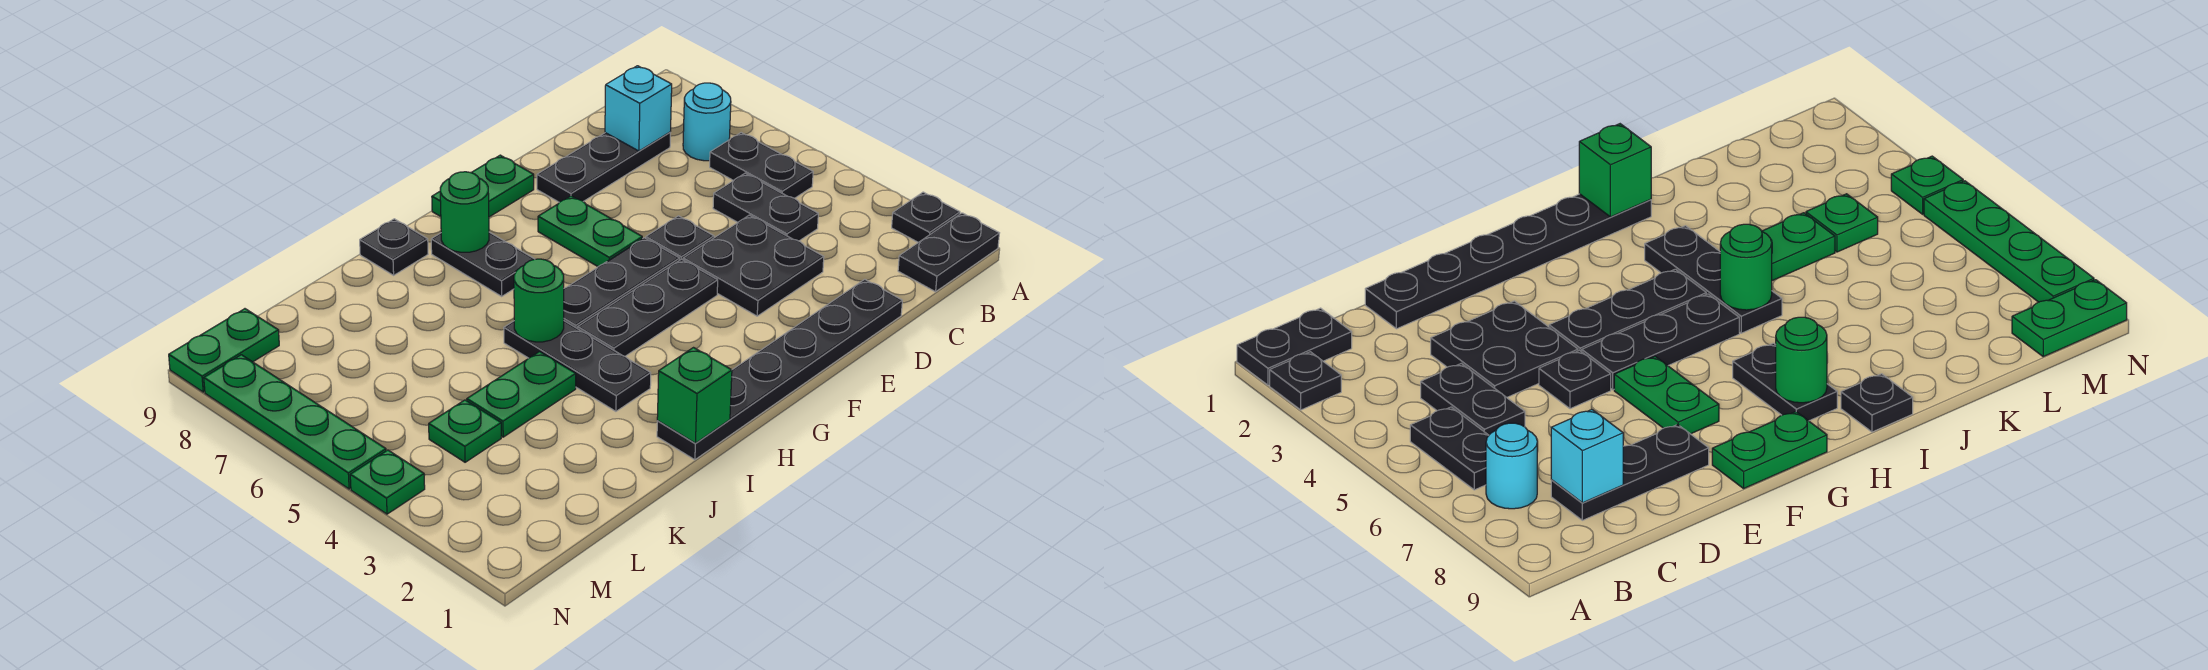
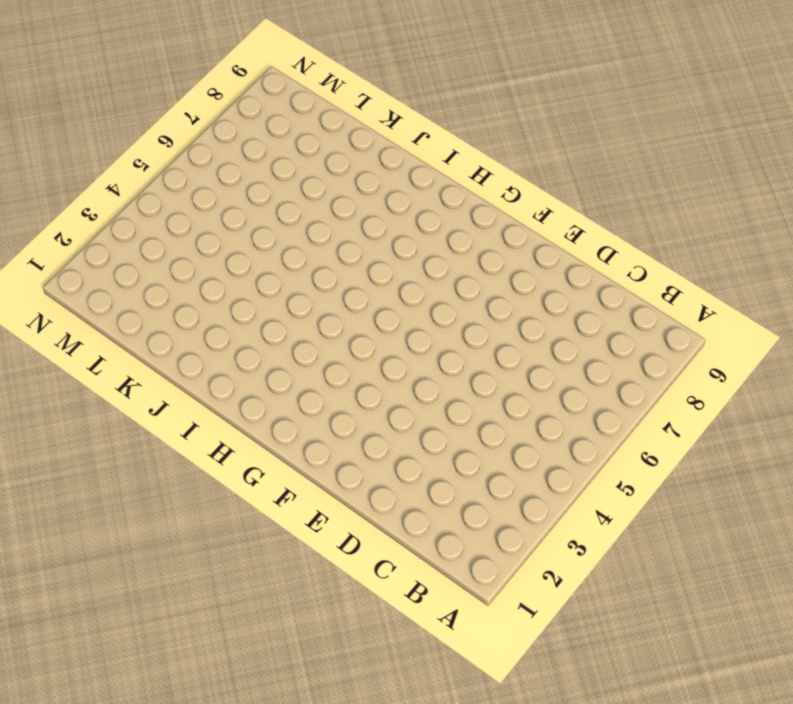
none -> black 1x2 plate [898,213,999,292]
none -> black 1x1 plate [892,192,960,243]
none -> black 1x2 plate [710,133,813,198]

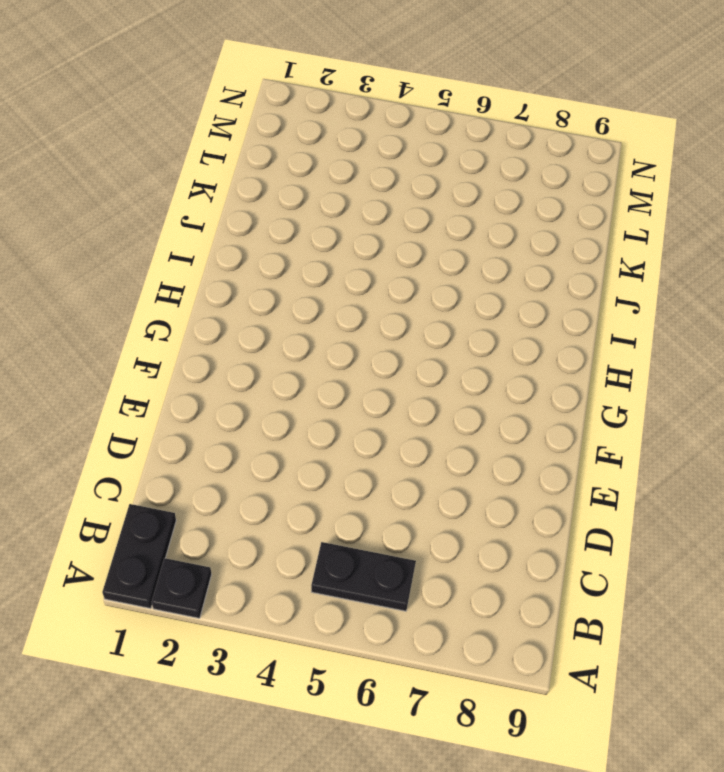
none -> cyan 1x1 round brick [683,83,731,161]
none -> black 1x2 plate [713,173,818,241]
none -> black 1x3 plate [537,132,671,202]

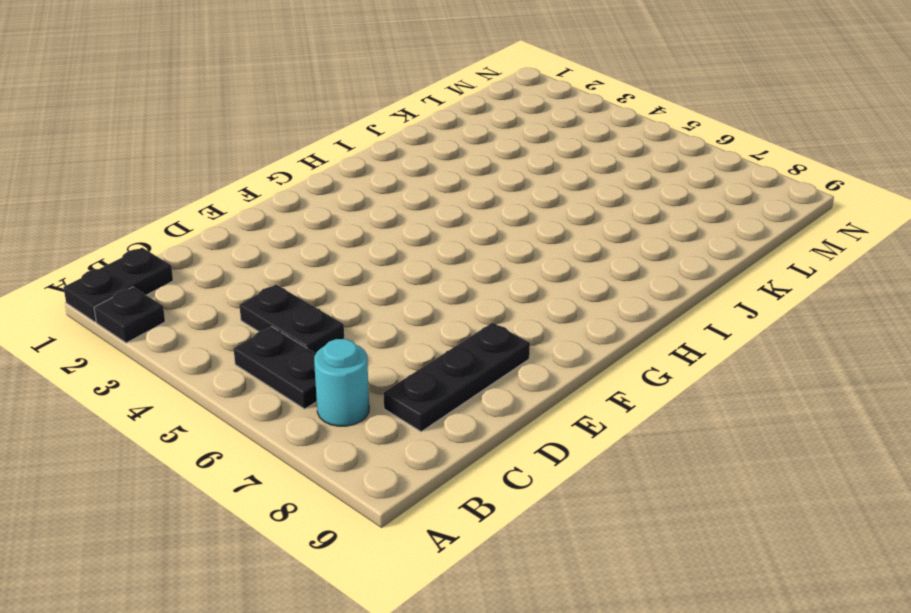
none -> black 1x6 plate [657,279,902,460]
none -> black 2x2 plate [683,215,824,316]
none -> black 1x1 plate [646,216,714,260]

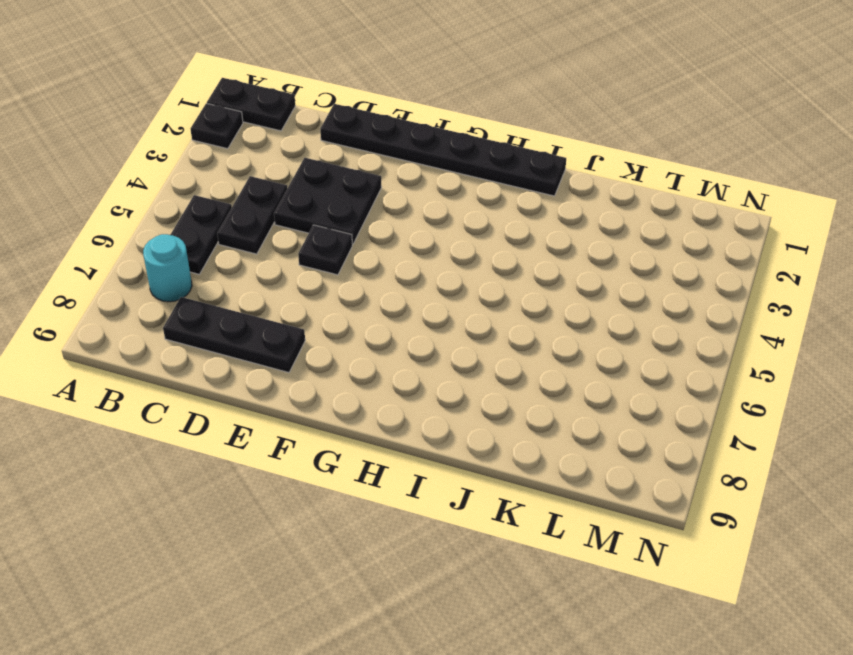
none -> black 1x3 plate [578,259,718,356]
none -> black 1x3 plate [564,238,680,329]
none -> green 1x2 plate [538,196,642,267]

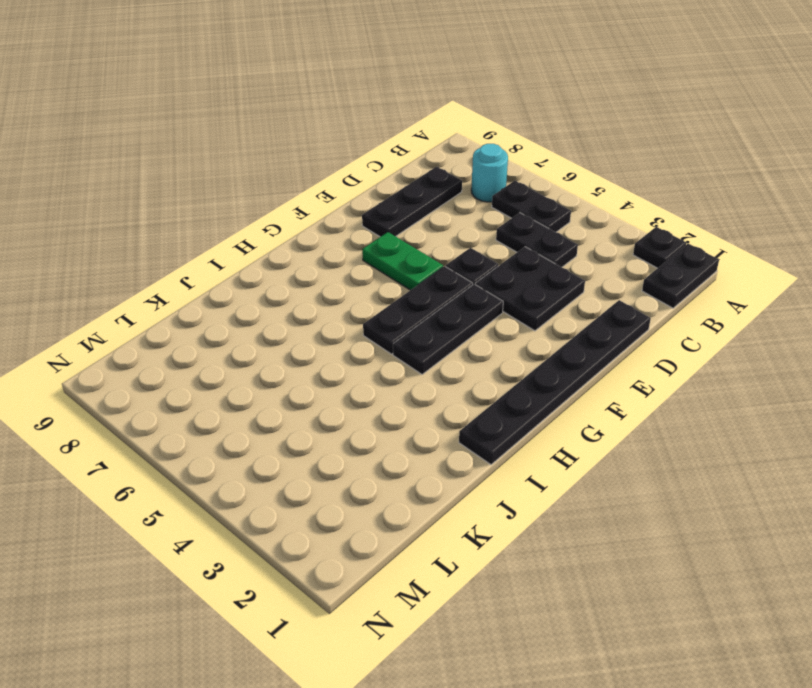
none -> green 1x2 plate [432,155,534,217]
none -> black 1x2 plate [431,232,534,296]
none -> black 1x3 plate [504,321,651,411]

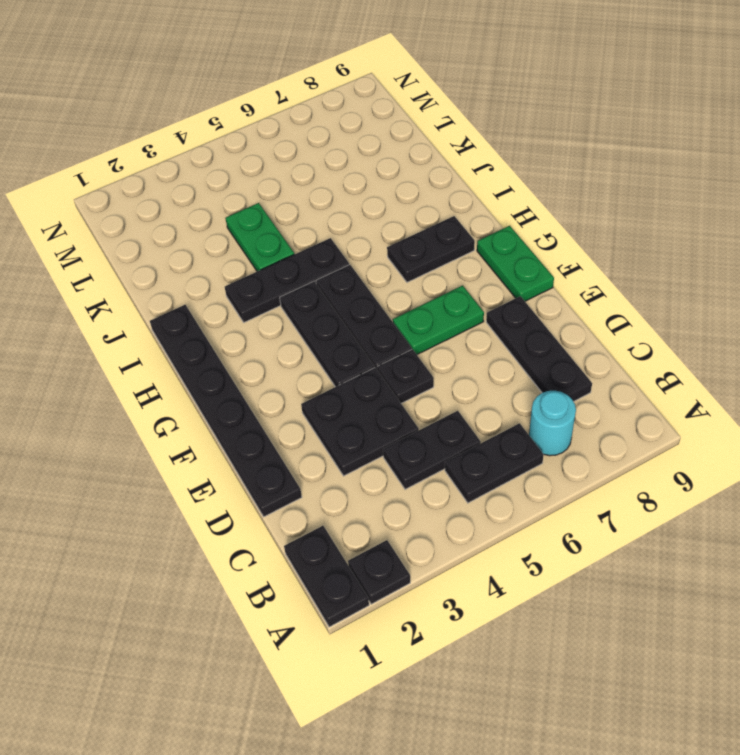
none -> black 1x1 plate [360,219,428,275]
none -> green 1x1 plate [429,400,501,462]
none -> green 1x2 plate [169,309,279,392]

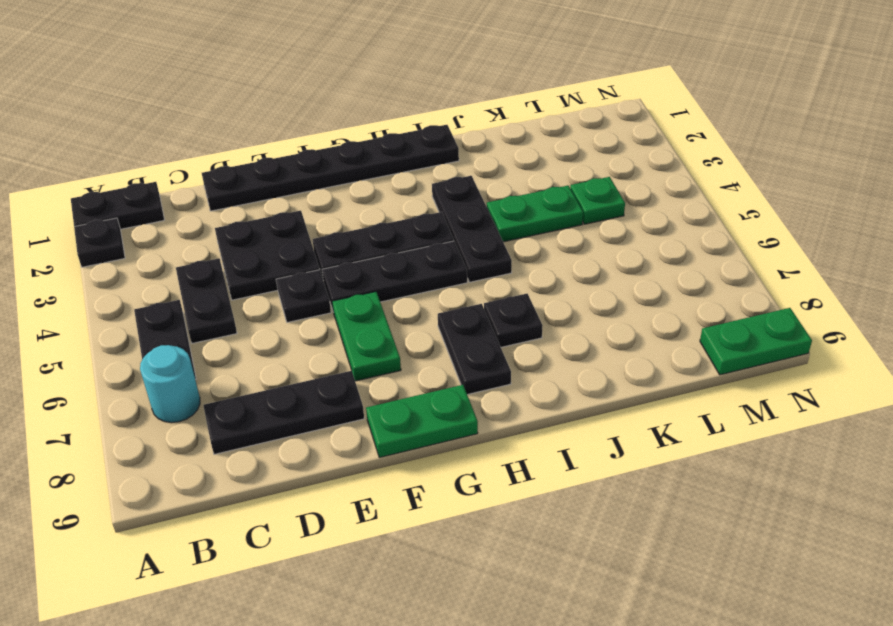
black 1x1 plate [484,294,543,347] -> black 1x1 plate moved to [360,219,428,275]
none -> green 1x1 plate [350,450,425,514]
none -> green 1x4 plate [204,355,386,489]
none -> cyan 1x1 brick [605,66,672,151]

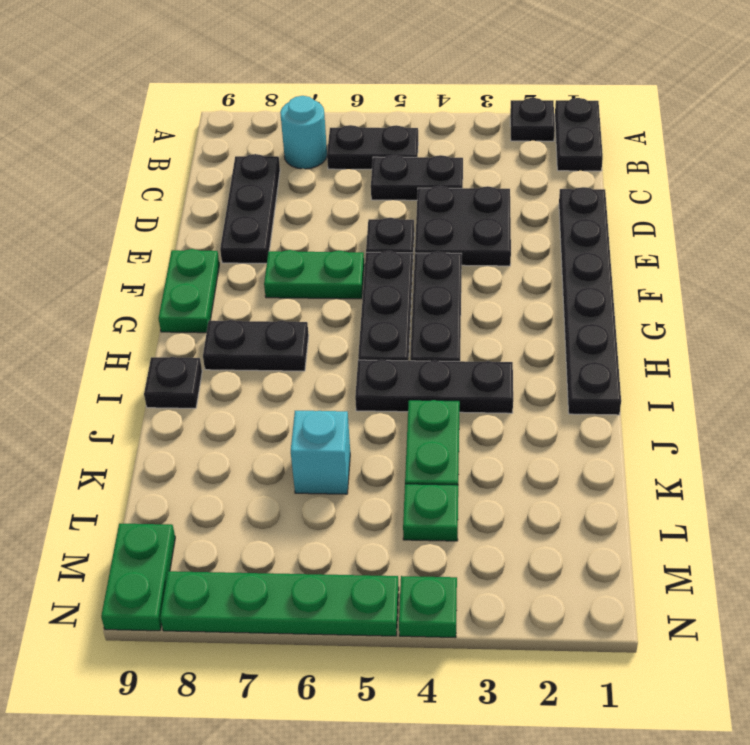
cyan 1x1 brick [291,411,350,494] -> cyan 1x1 brick moved to [605,66,672,151]
none -> green 1x1 round brick [440,172,489,252]
none -> green 1x1 brick [657,348,732,443]
none -> green 1x1 round brick [514,259,564,342]

